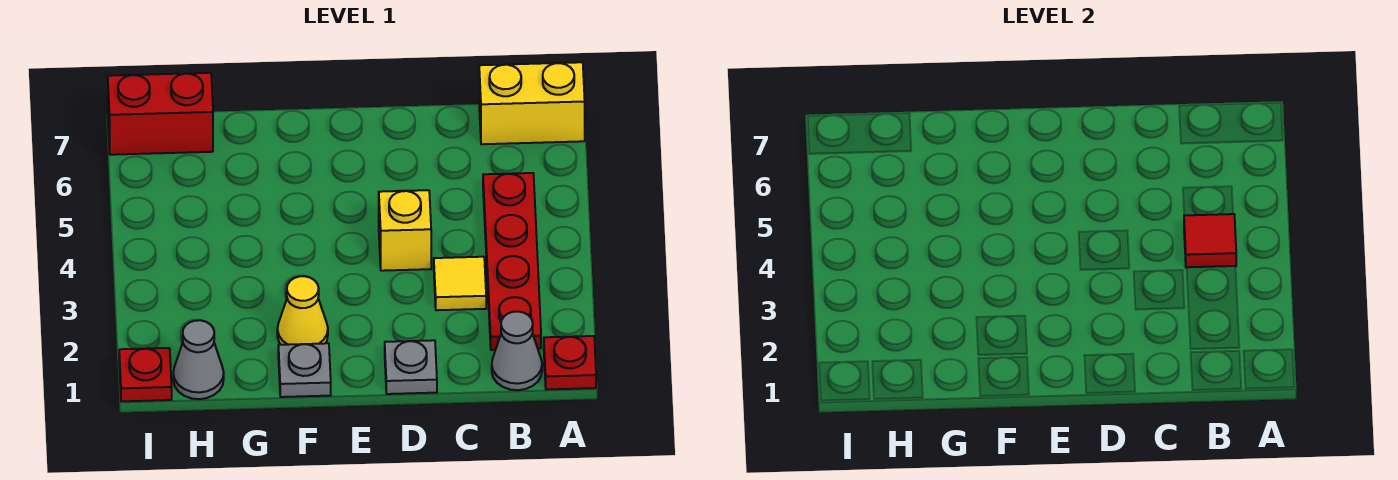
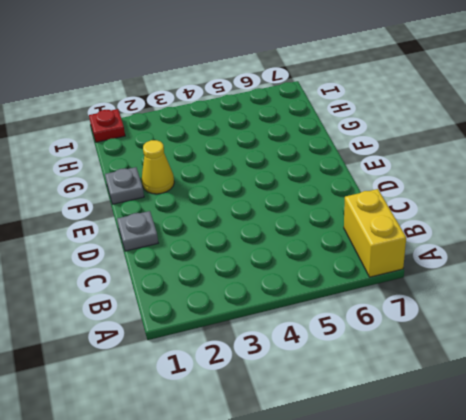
none -> red 1x1 plate [544,336,596,390]
none -> grey 1x1 cone [492,312,542,390]
none -> red 1x4 plate [483,173,541,350]

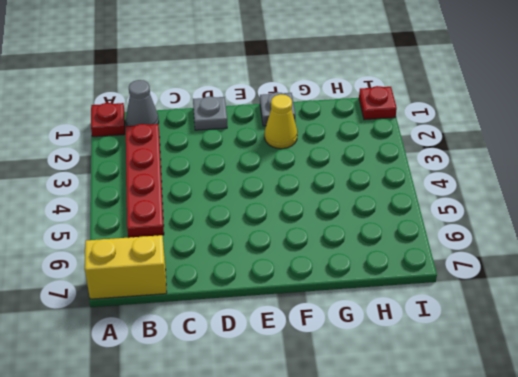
none -> yellow 1x1 tile [434,257,486,310]
none -> yellow 1x1 brick [379,190,431,271]
none -> grey 1x1 cone [173,320,224,399]

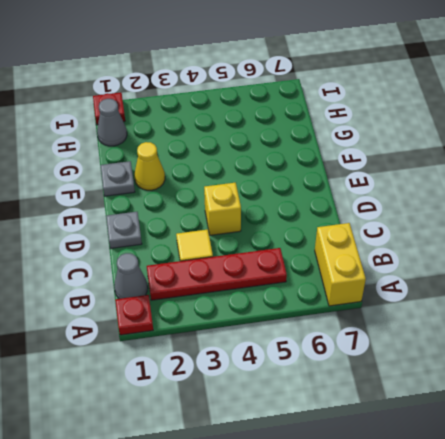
none -> red 1x2 brick [108,73,213,155]
none -> red 1x1 tile [1184,214,1236,268]

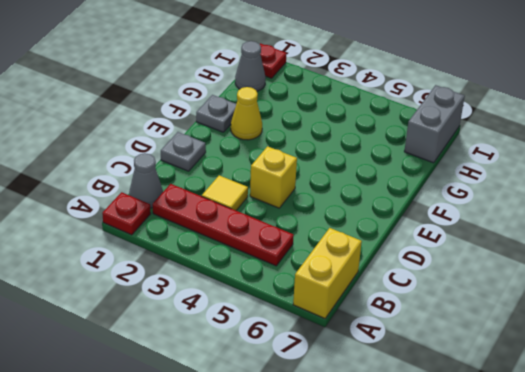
grey 1x2 brick [404,85,465,163] -> red 1x2 brick [108,73,213,155]
none -> red 1x1 tile [1184,214,1236,268]

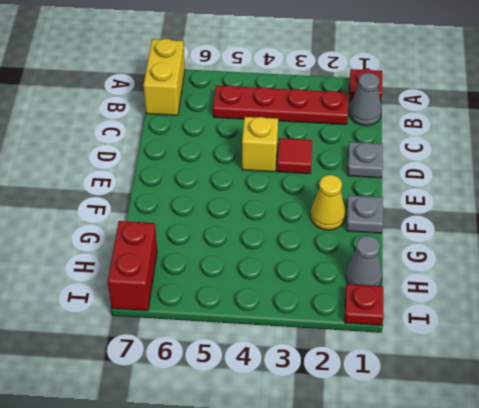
red 1x1 tile [277,138,312,174] -> red 1x1 tile moved to [1184,214,1236,268]
none -> yellow 1x1 tile [434,257,486,310]

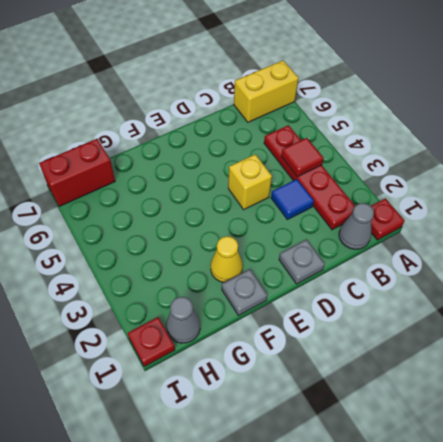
blue 1x1 tile [271,179,314,220] -> yellow 1x1 tile [434,257,486,310]

